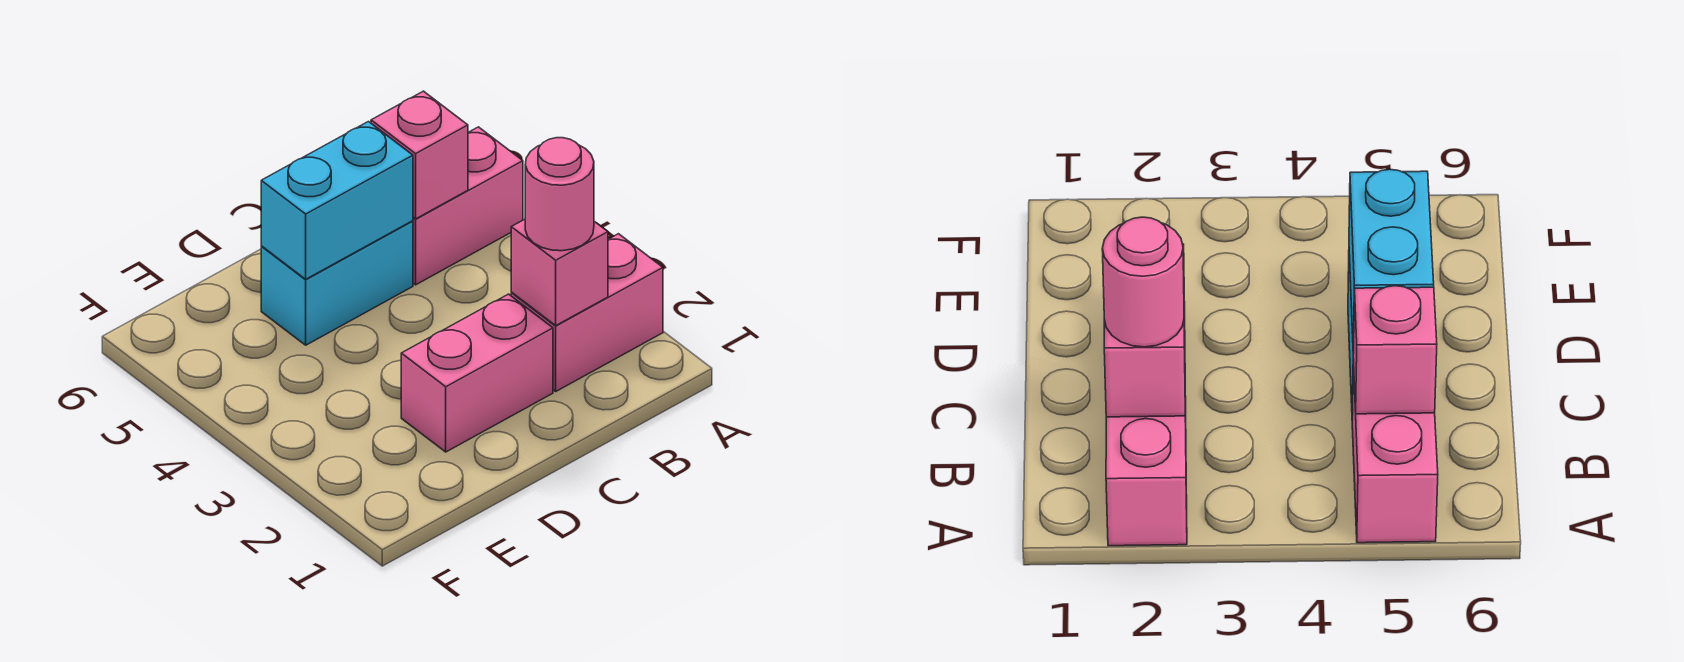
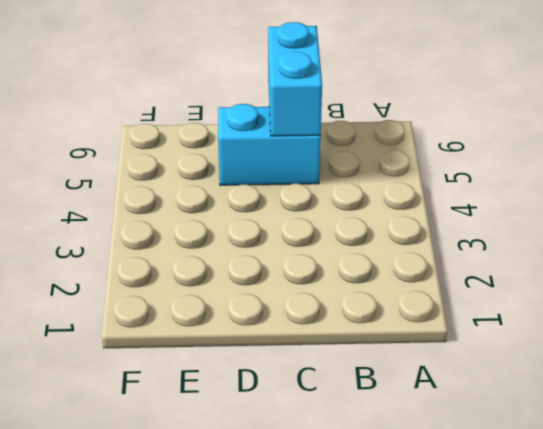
cyan 1x2 brick [268,22,322,136] -> cyan 1x2 brick turned to [261,122,413,279]
none -> pink 1x2 brick [511,234,663,391]
none -> pink 1x2 brick [413,127,523,285]

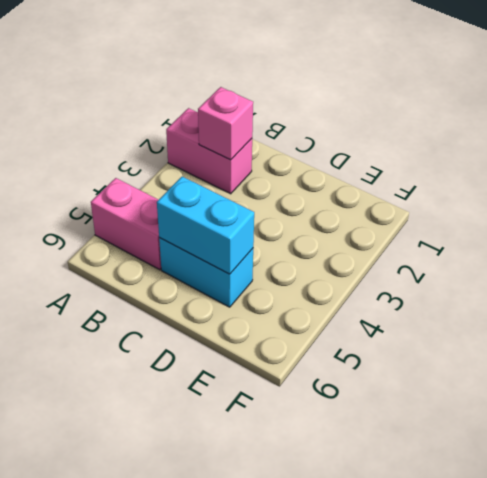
none -> pink 1x2 brick [401,294,553,452]
none -> pink 1x1 brick [371,91,468,219]

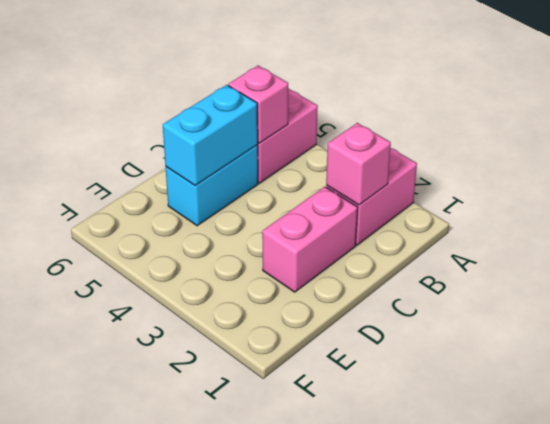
none -> pink 1x1 round brick [525,138,594,251]

